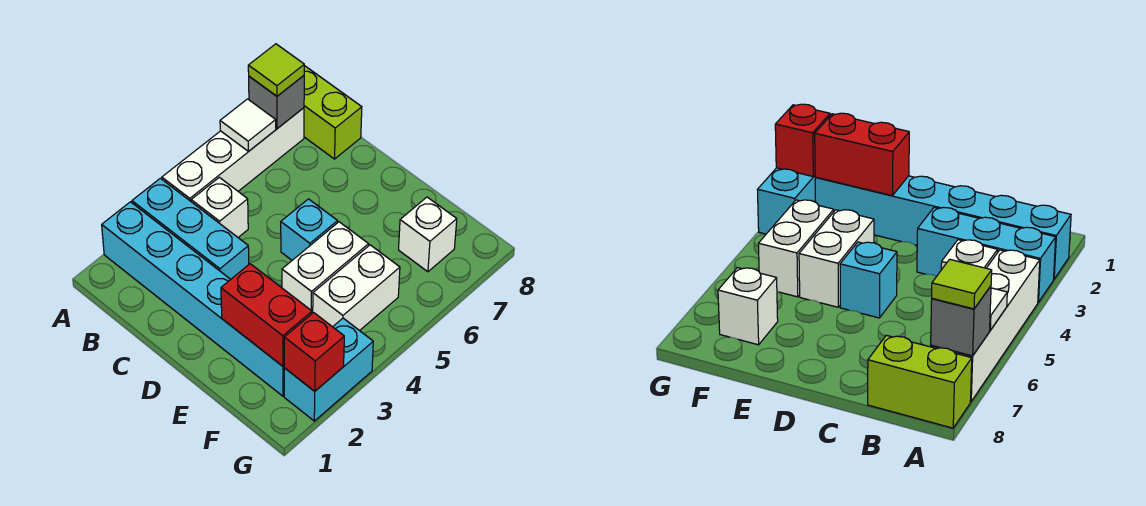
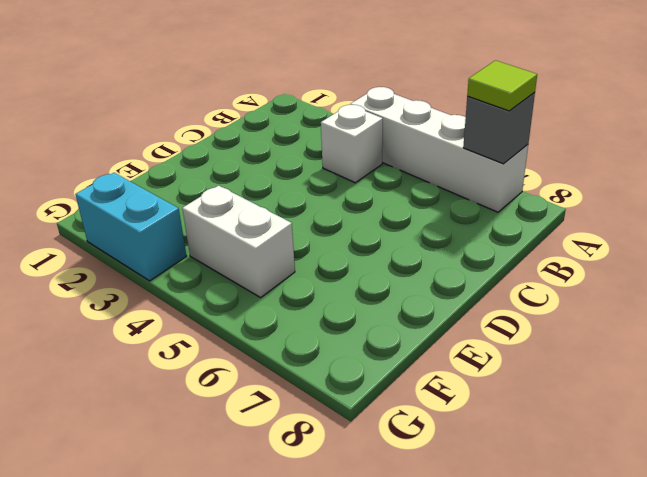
none -> cyan 1x6 brick [102,202,284,396]
none -> cyan 1x3 brick [132,178,249,279]
none -> lime 1x2 brick [304,66,362,159]

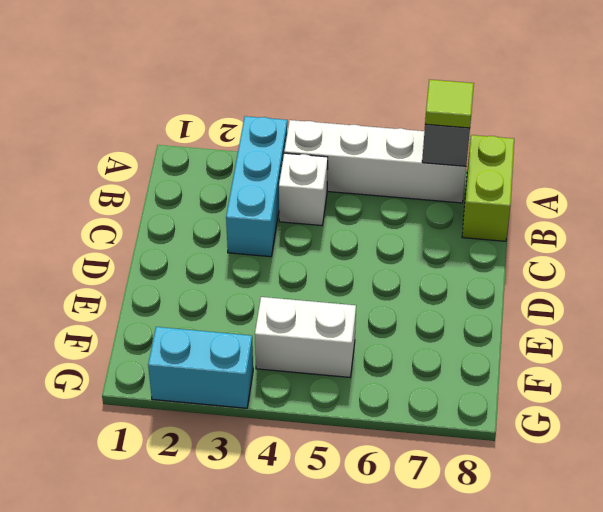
none -> cyan 1x6 brick [102,202,284,396]
none -> cyan 1x1 brick [281,199,338,260]
none -> white 1x2 brick [282,222,369,313]

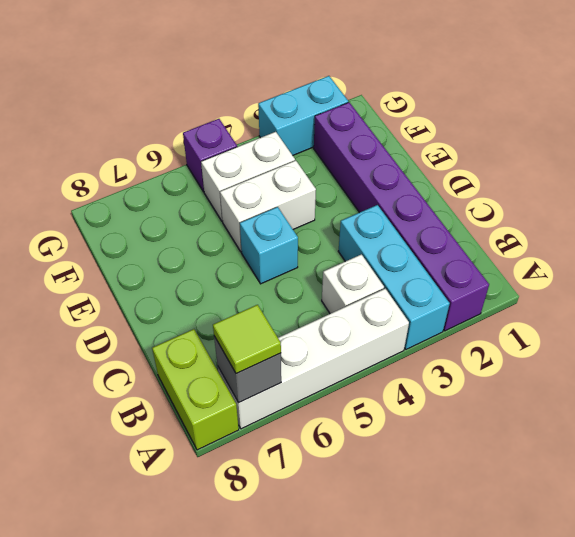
purple 1x6 brick [314,102,489,331] -> cyan 1x6 brick [102,202,284,396]
purple 1x1 brick [183,119,237,192] -> none
none -> white 1x1 brick [399,197,457,272]
none -> white 1x1 tile [220,99,276,151]
none -> red 1x2 brick [221,264,312,366]

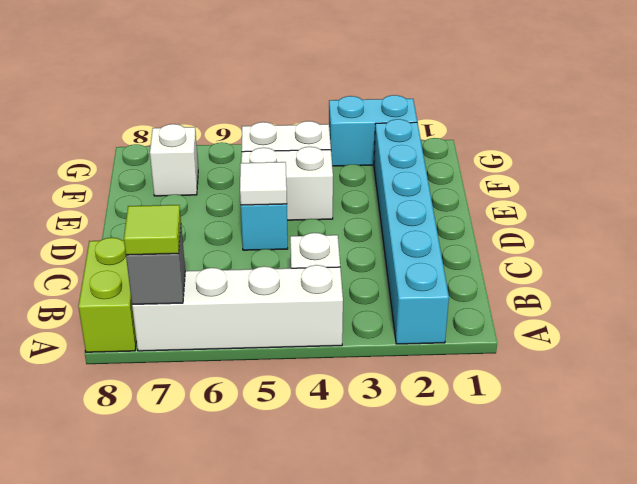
white 1x1 tile [240,162,287,205] -> white 1x1 tile moved to [220,99,276,151]
none -> cyan 1x3 brick [132,178,249,279]
none -> red 1x2 brick [221,264,312,366]
none -> red 1x1 brick [284,313,344,391]

